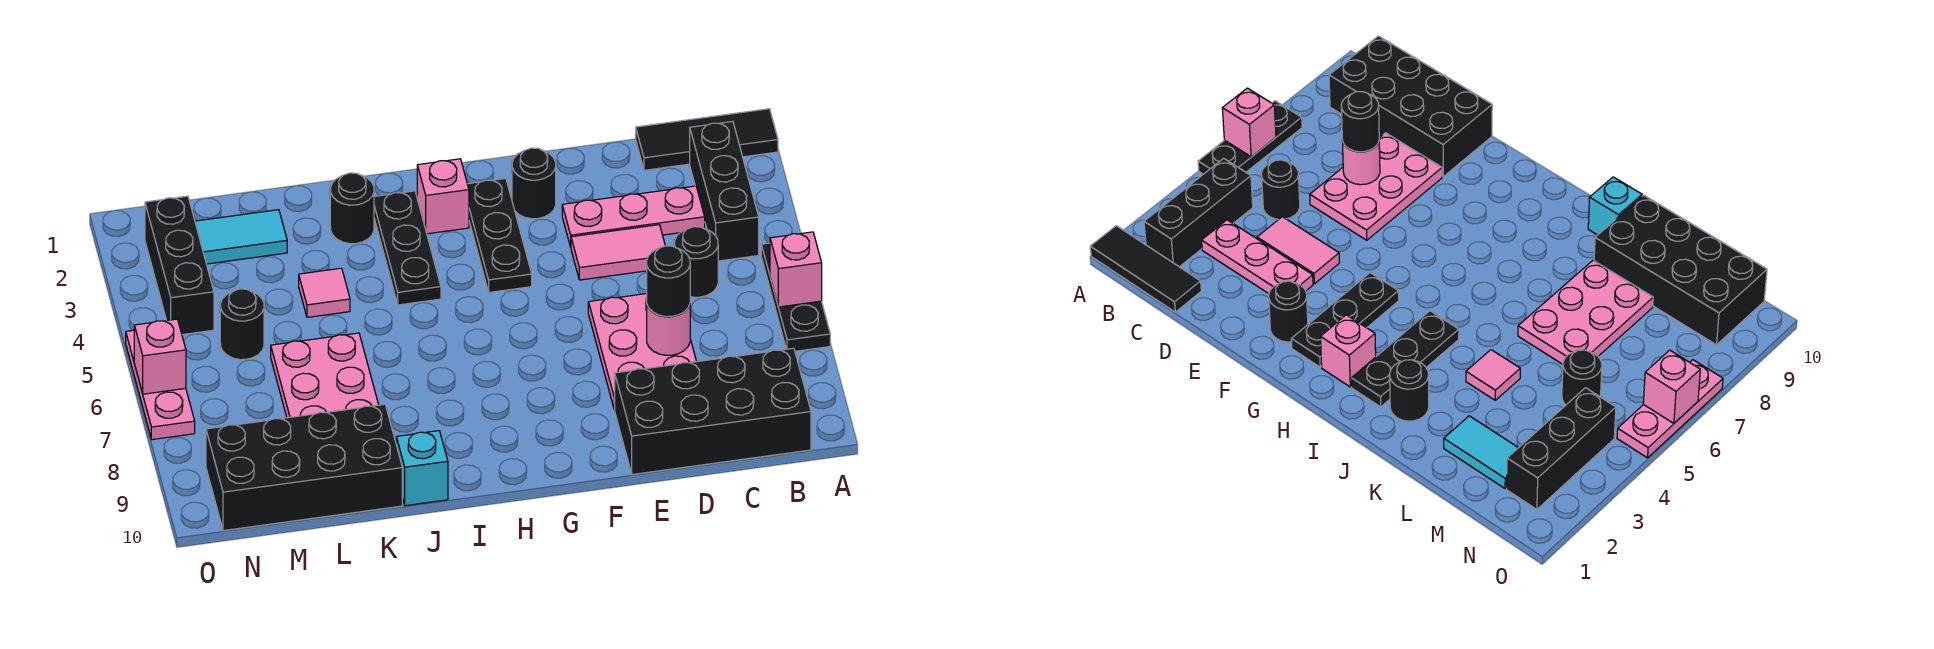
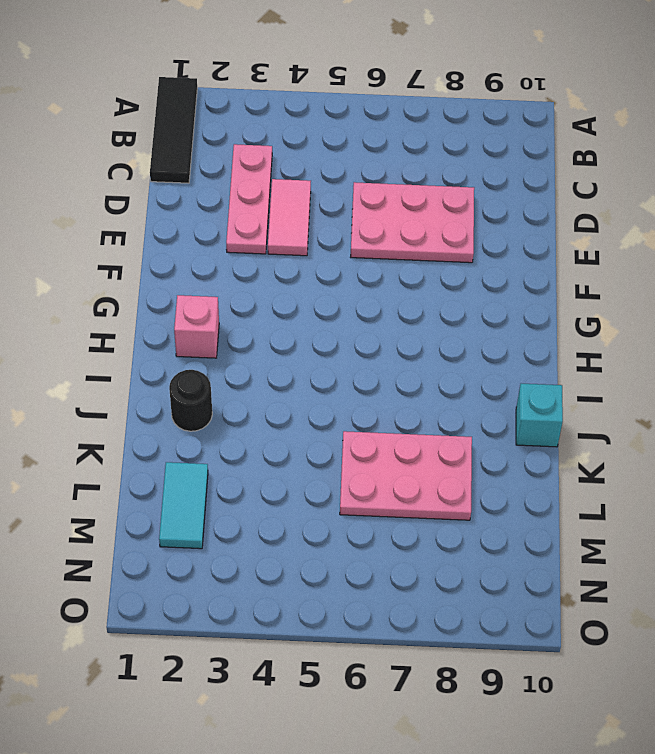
none -> black 1x3 plate [761,243,830,351]
none -> black 1x3 brick [690,121,759,261]
none -> black 2x4 brick [614,348,811,475]

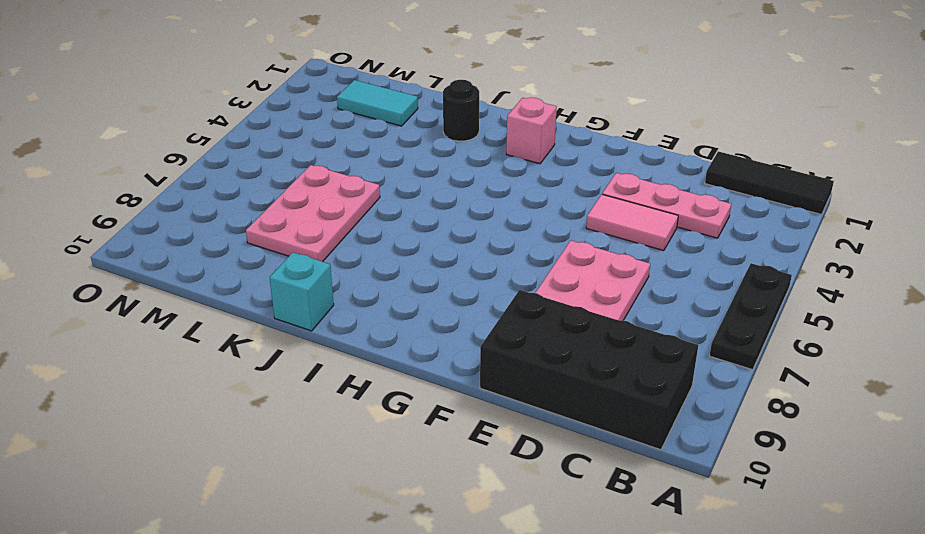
none -> black 1x3 brick [690,121,759,261]
none -> black 1x1 round brick [674,227,718,297]
none -> black 1x1 round brick [512,148,556,219]

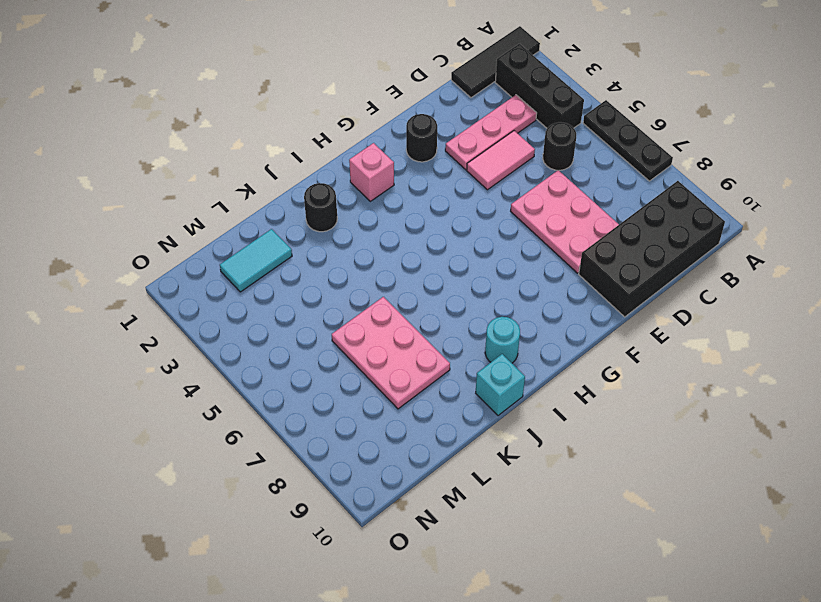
cyan 1x1 round brick [485,317,520,363] -> none
none -> black 1x3 plate [468,179,532,292]
none -> black 1x3 plate [374,191,441,305]
none -> pink 1x1 tile [299,268,350,317]

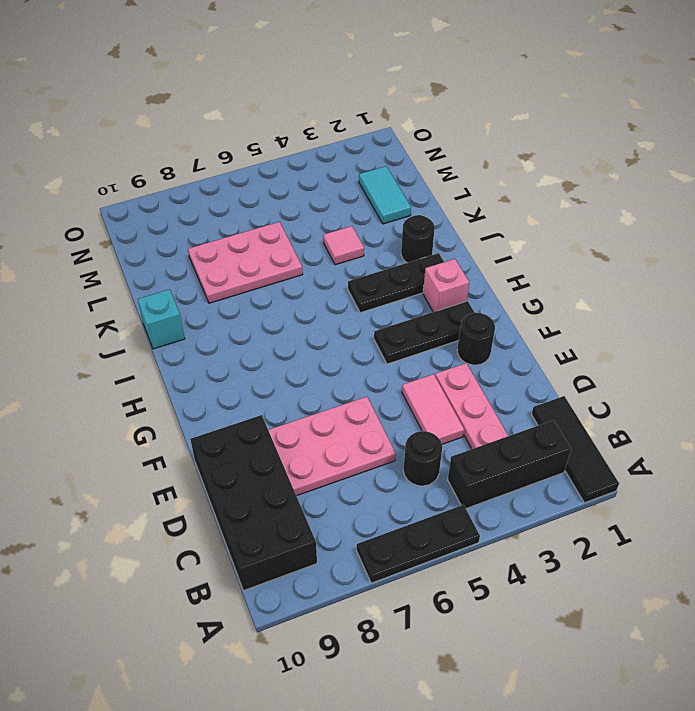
none -> black 2x4 brick [206,404,402,531]
none -> black 1x1 round brick [220,289,264,360]
none -> black 1x3 brick [145,196,214,335]

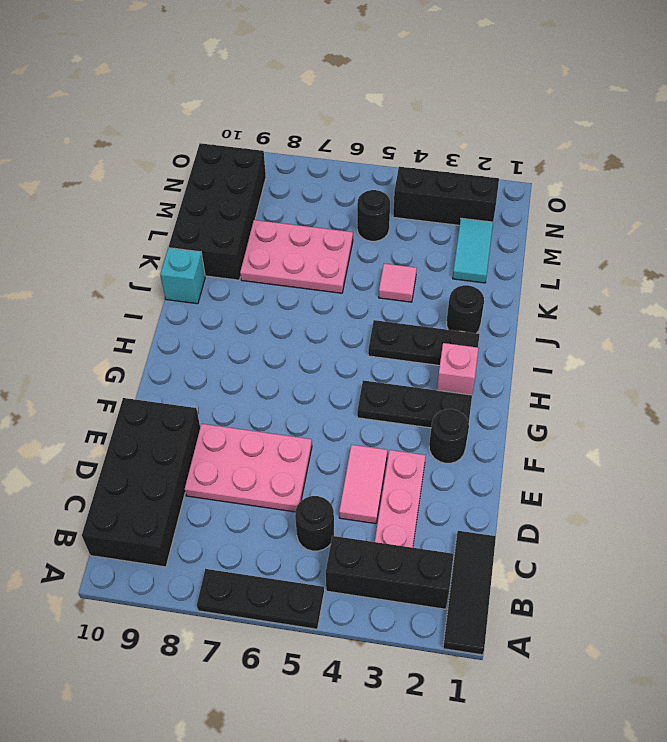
none -> pink 1x3 plate [126,330,195,440]
none -> pink 1x1 brick [770,232,822,307]
none -> pink 1x1 round brick [647,305,690,355]

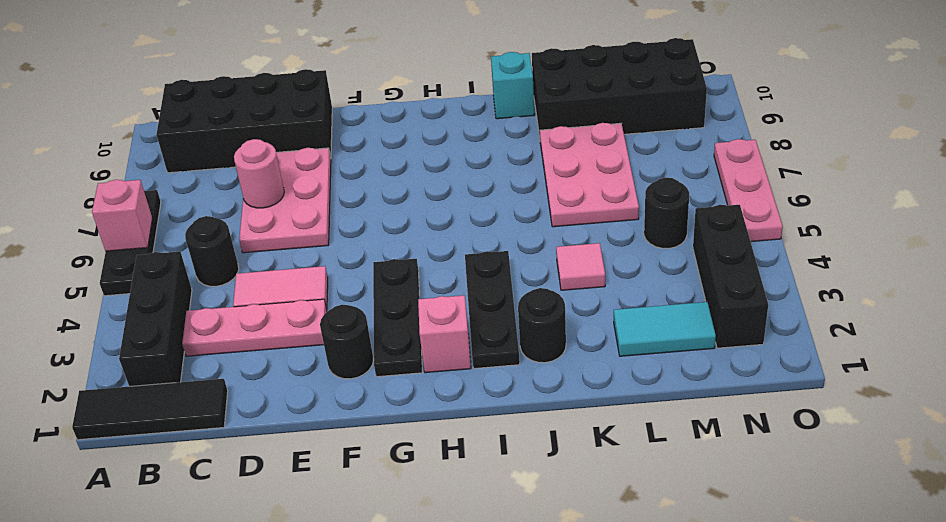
none -> pink 1x1 brick [134,319,186,394]
none -> black 1x1 round brick [647,246,690,317]

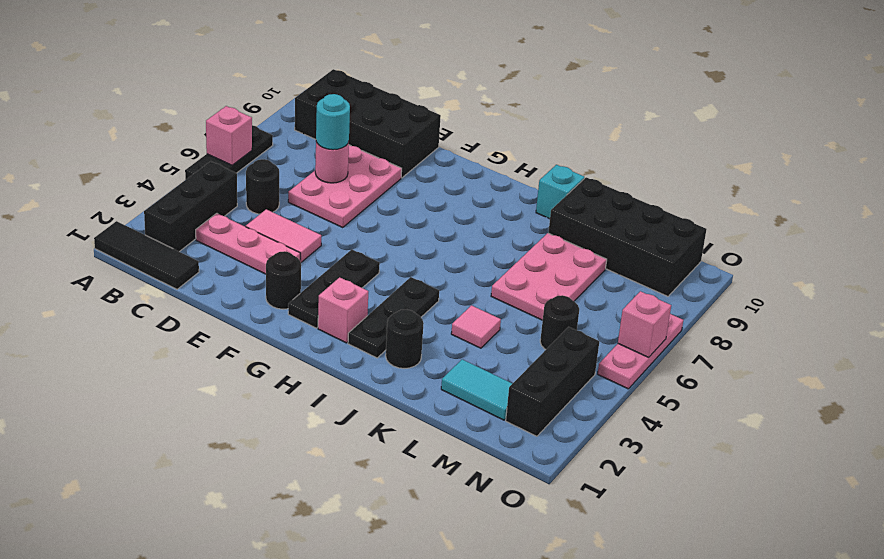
cyan 1x1 round brick [316,94,350,150] -> black 1x1 round brick [647,246,690,317]

